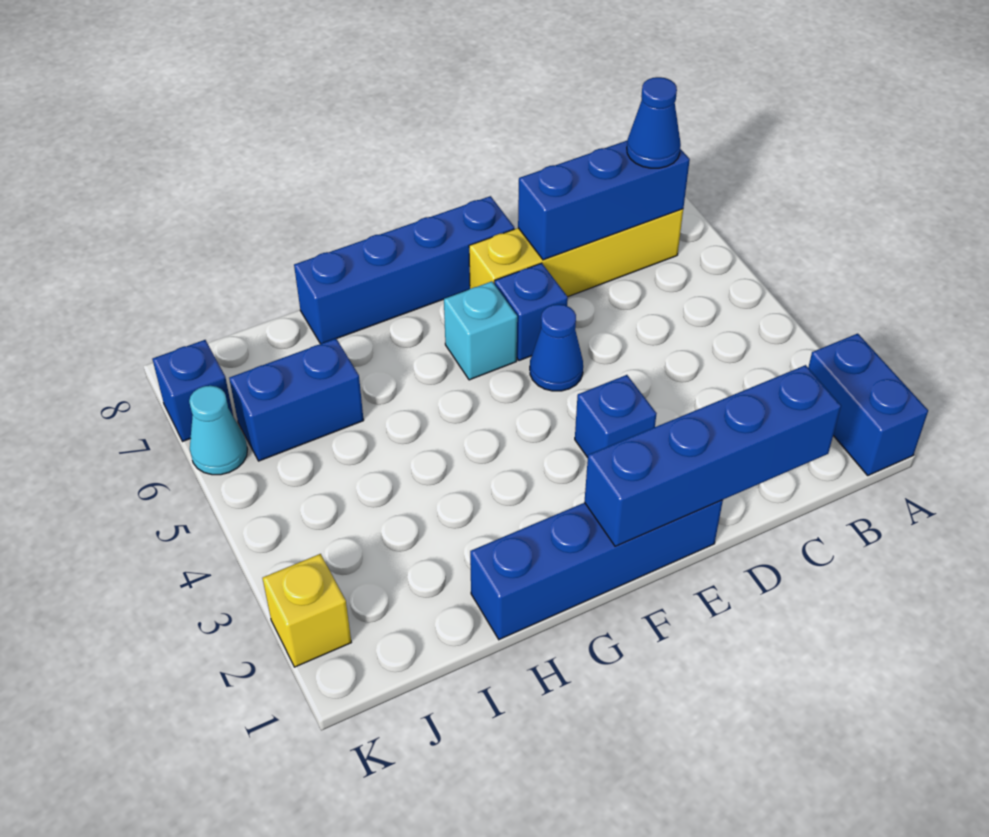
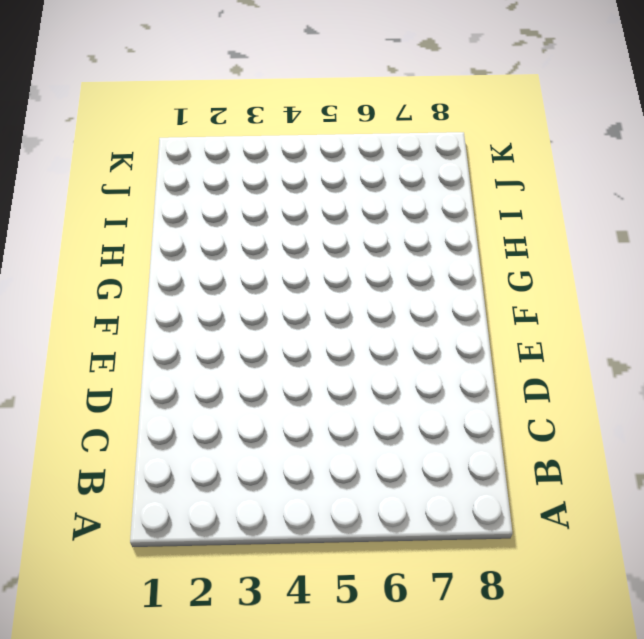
none -> blue 1x2 brick [808,334,928,476]
none -> yellow 1x4 brick [469,209,683,297]
none -> blue 1x4 brick [470,500,723,640]

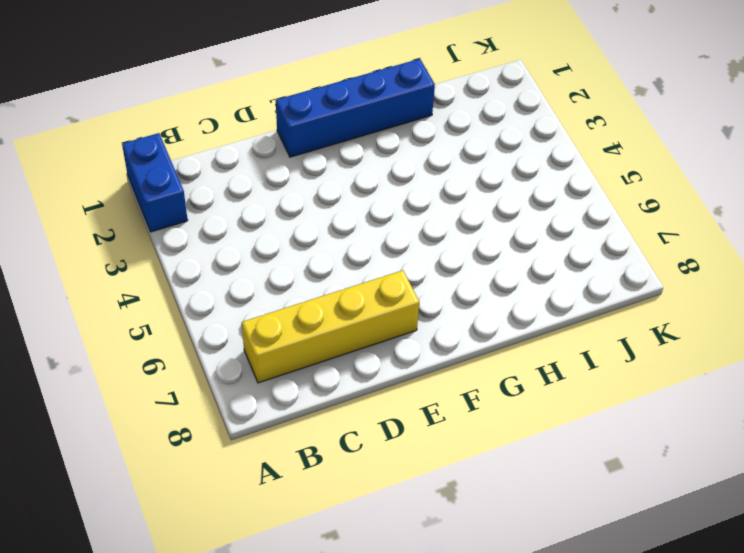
none -> blue 1x1 brick [575,375,657,458]
none -> blue 1x1 cone [530,304,583,391]
none -> blue 1x1 brick [495,263,568,361]

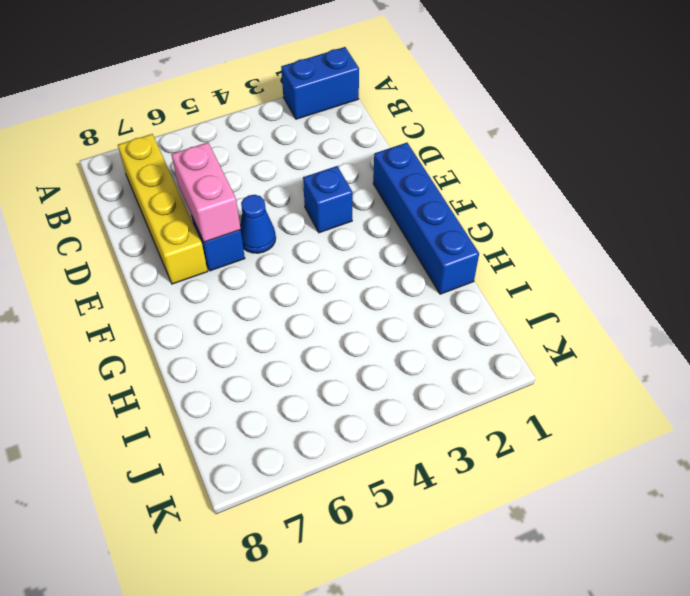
pink 1x2 brick [171,142,241,242] -> none
none -> blue 1x4 brick [294,196,514,344]
none -> cyan 1x1 brick [444,281,517,380]
none -> blue 1x2 brick [229,339,364,461]

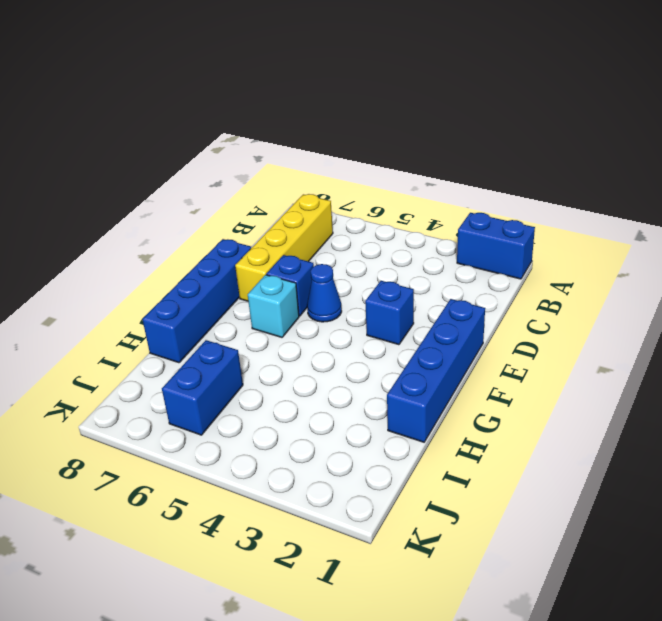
none -> yellow 1x1 brick [263,554,351,667]
none -> cyan 1x1 cone [189,386,247,475]
none -> blue 1x1 brick [153,340,233,441]

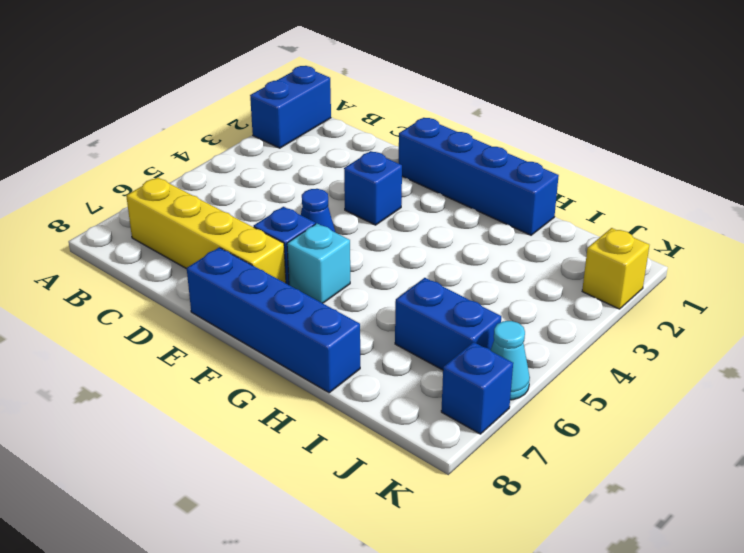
none -> blue 1x3 brick [518,141,690,260]
none -> blue 1x4 brick [584,365,841,546]
none -> blue 1x1 cone [627,77,681,168]

